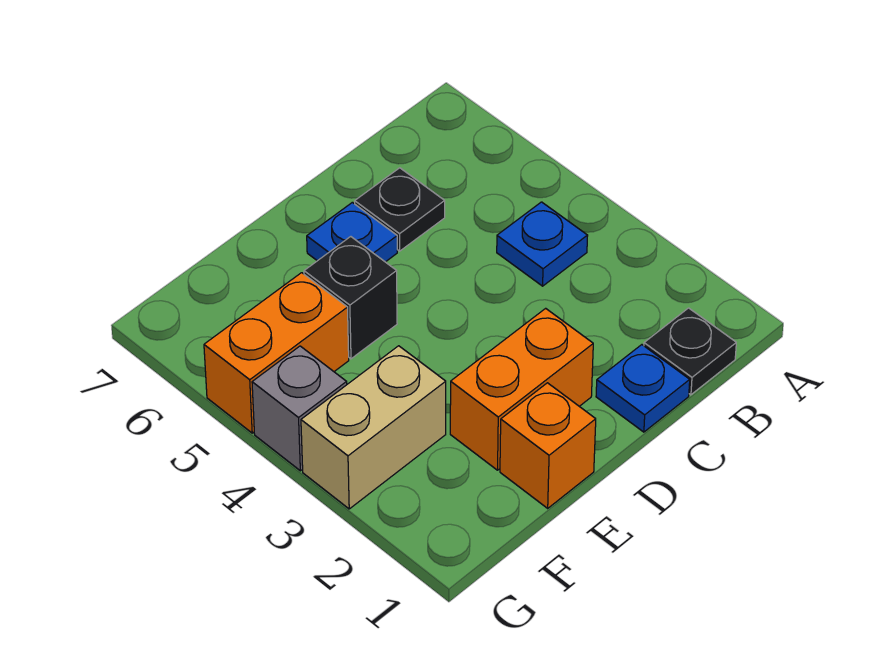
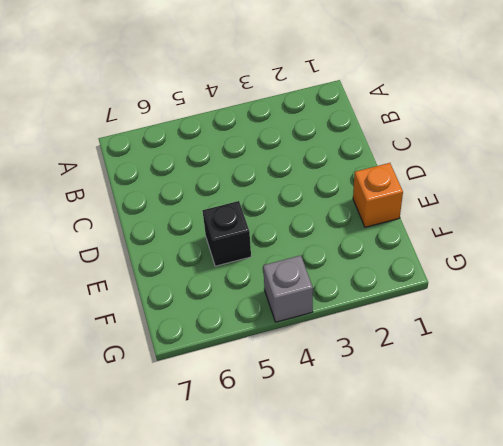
none -> black 1x1 plate [644,308,736,395]
none -> blue 1x1 plate [497,202,588,286]

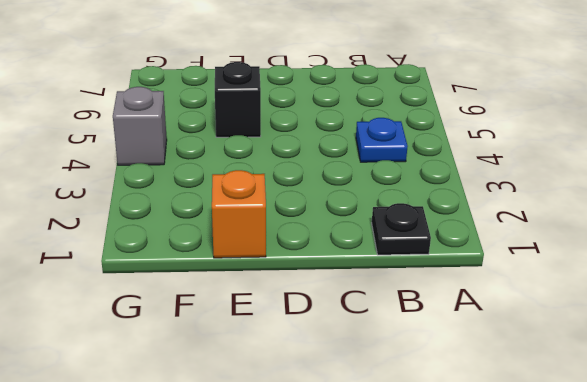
none -> blue 1x1 plate [596,345,690,432]
none -> black 1x1 plate [355,168,445,251]

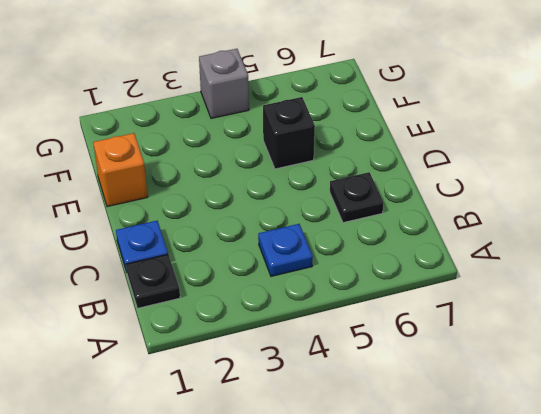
none -> orange 1x2 brick [450,308,593,470]
none -> blue 1x1 plate [307,202,397,262]

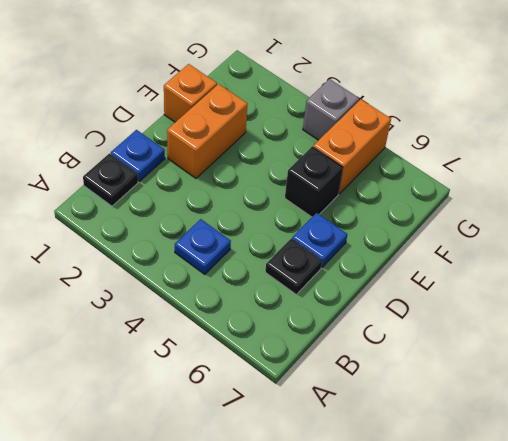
none -> tan 1x2 brick [301,346,446,509]

